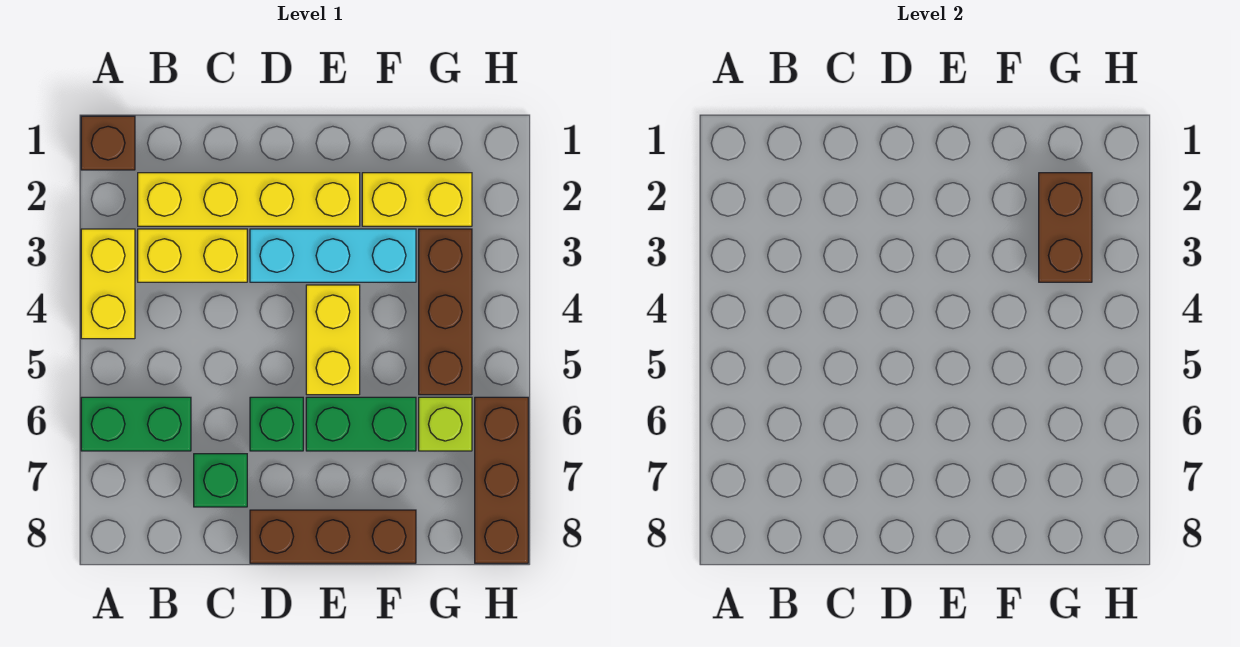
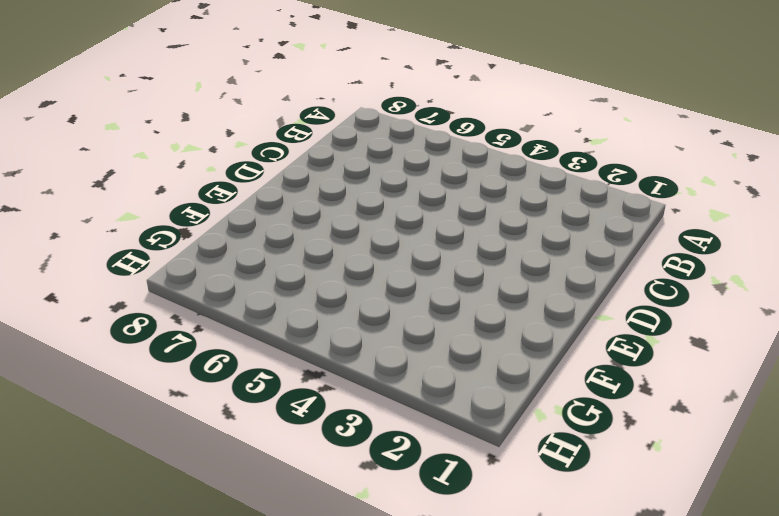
none -> brown 1x1 brick [81,116,135,170]
none -> yellow 1x2 brick [81,229,135,339]
none -> green 1x2 brick [81,397,191,451]

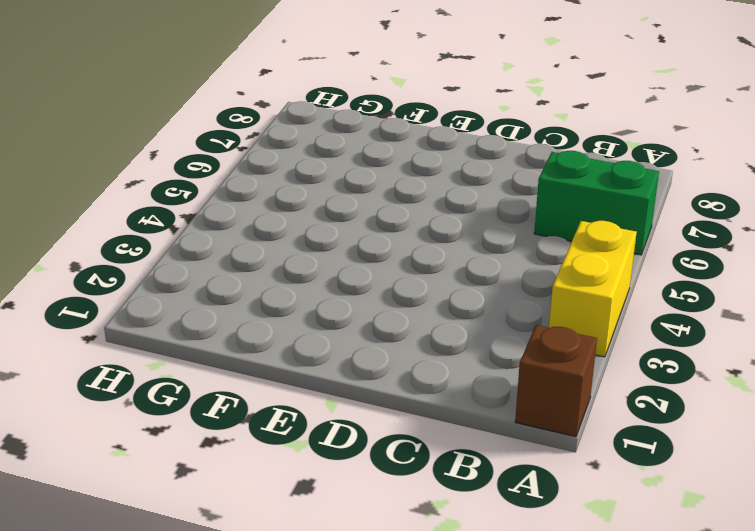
none -> yellow 1x4 brick [138,173,360,226]
none -> yellow 1x2 brick [138,229,247,282]
none -> green 1x1 brick [194,454,247,507]

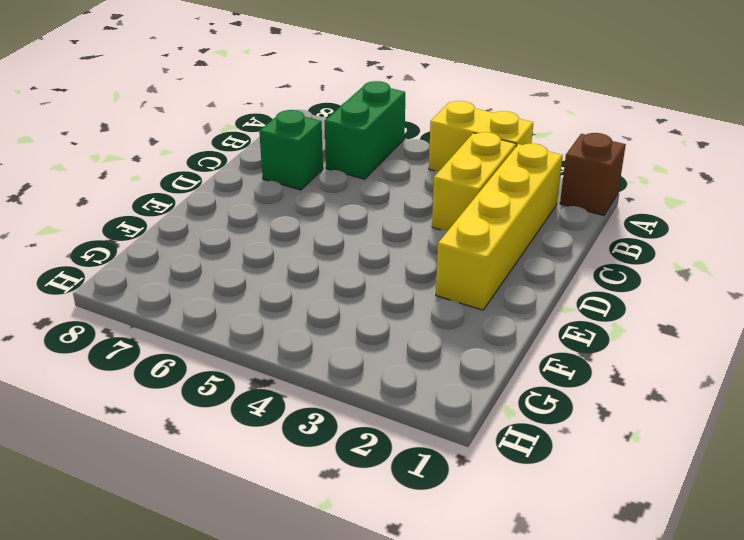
none -> cyan 1x3 brick [250,229,416,282]
none -> green 1x1 brick [250,397,303,451]
none -> brown 1x3 brick [250,510,416,563]

